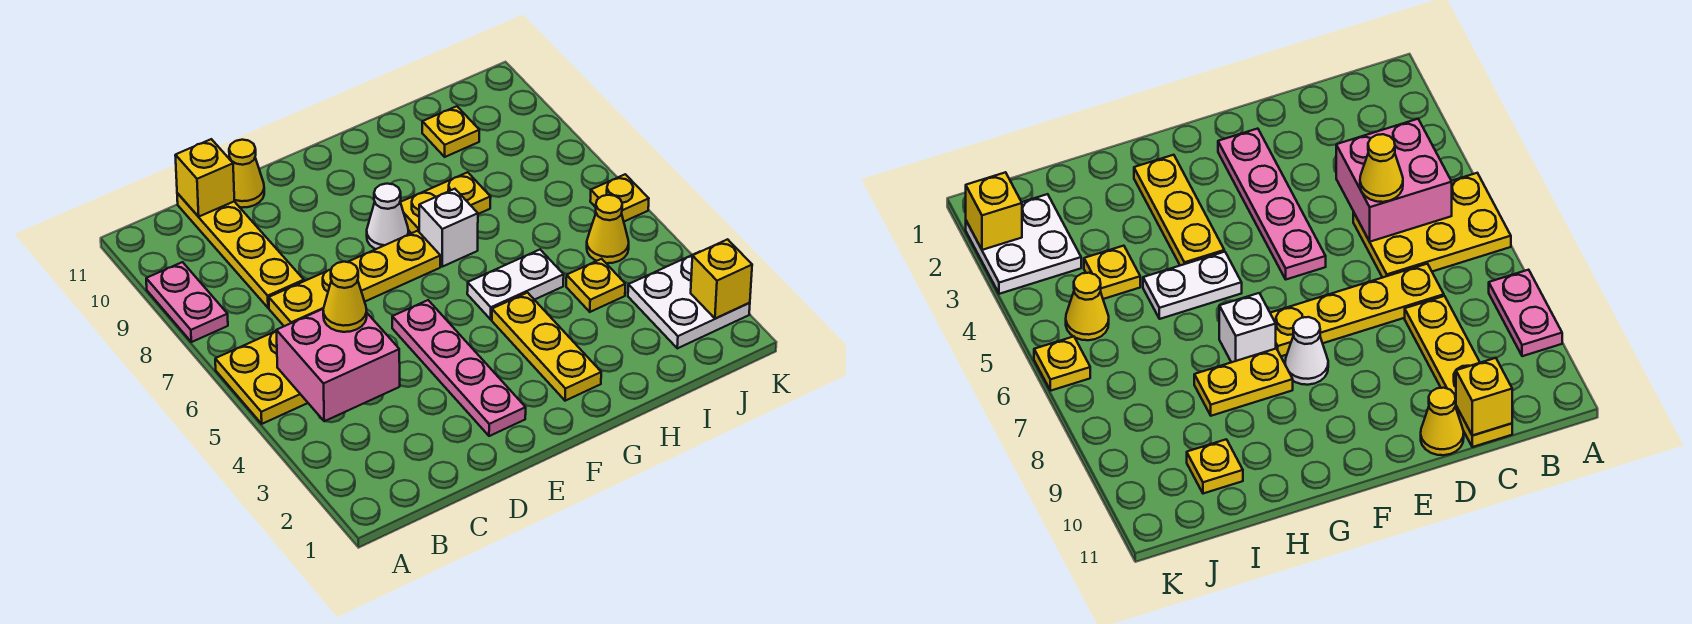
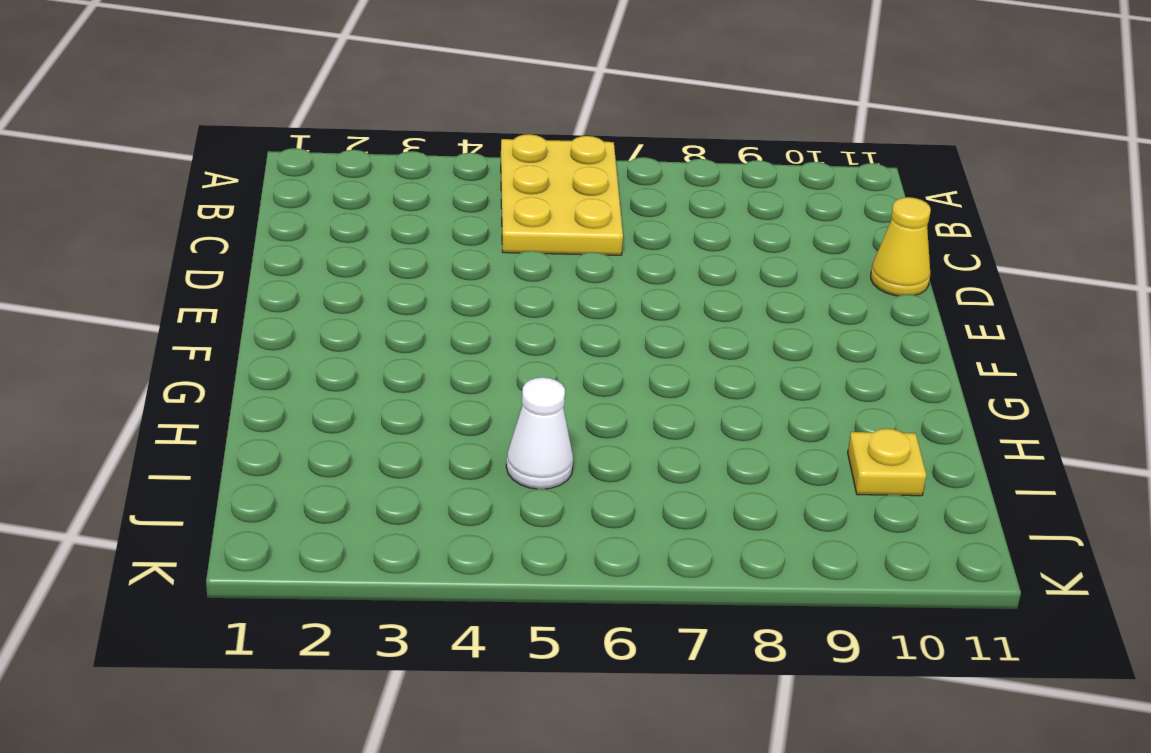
white 1x1 cone [506,377,573,489] -> white 1x1 cone moved to [367,184,409,249]
none -> pink 1x2 plate [146,262,228,342]
none -> yellow 1x4 plate [269,231,440,326]
none -> yellow 1x4 plate [177,193,304,308]

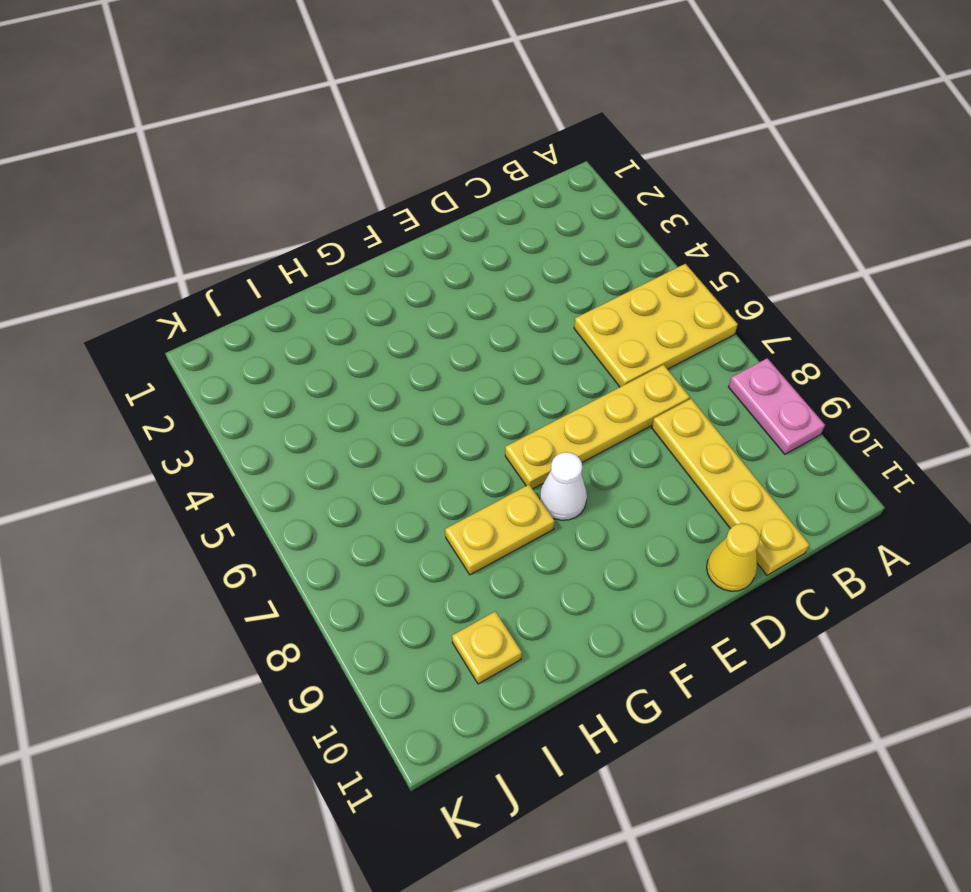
none -> pink 1x4 plate [392,300,526,436]
none -> yellow 1x3 plate [492,293,601,401]
none -> white 1x2 plate [467,250,564,319]

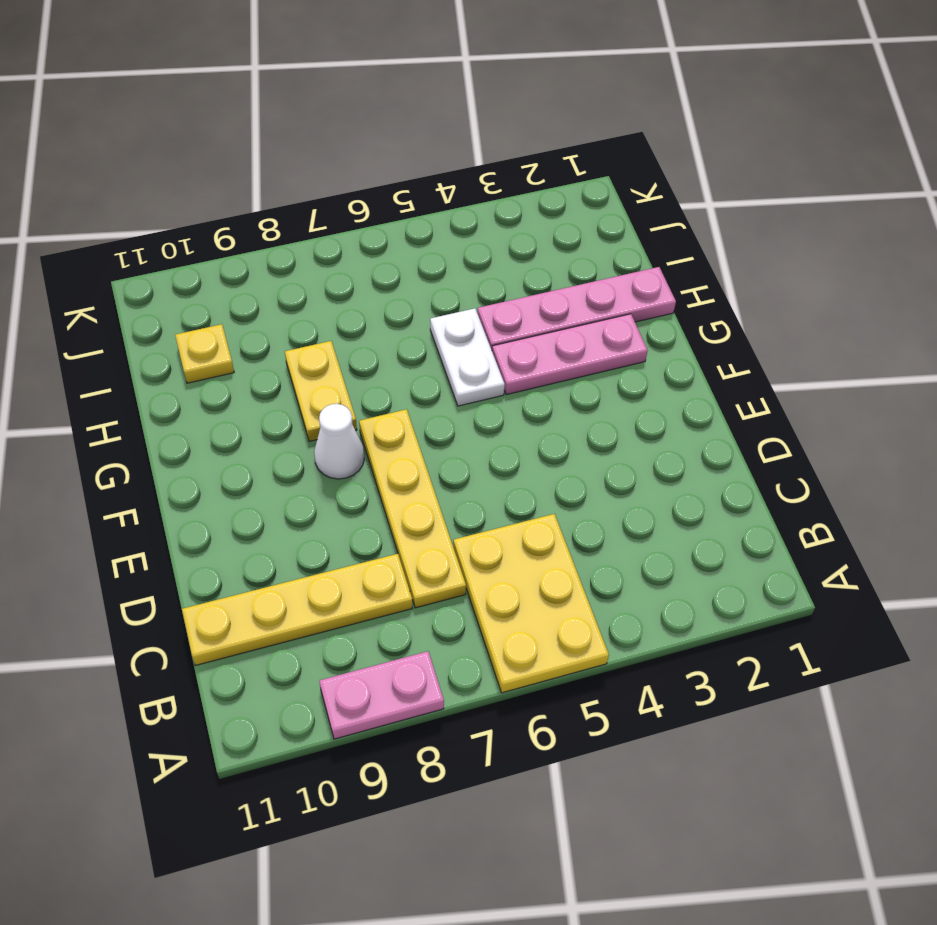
pink 1x3 plate [492,314,648,395] -> yellow 1x3 plate [492,293,601,401]
pink 1x4 plate [477,267,676,350] -> pink 1x4 plate moved to [392,300,526,436]
none -> yellow 1x1 cone [229,140,264,208]
none -> white 1x1 brick [419,189,478,267]
none -> yellow 1x1 plate [566,259,625,312]

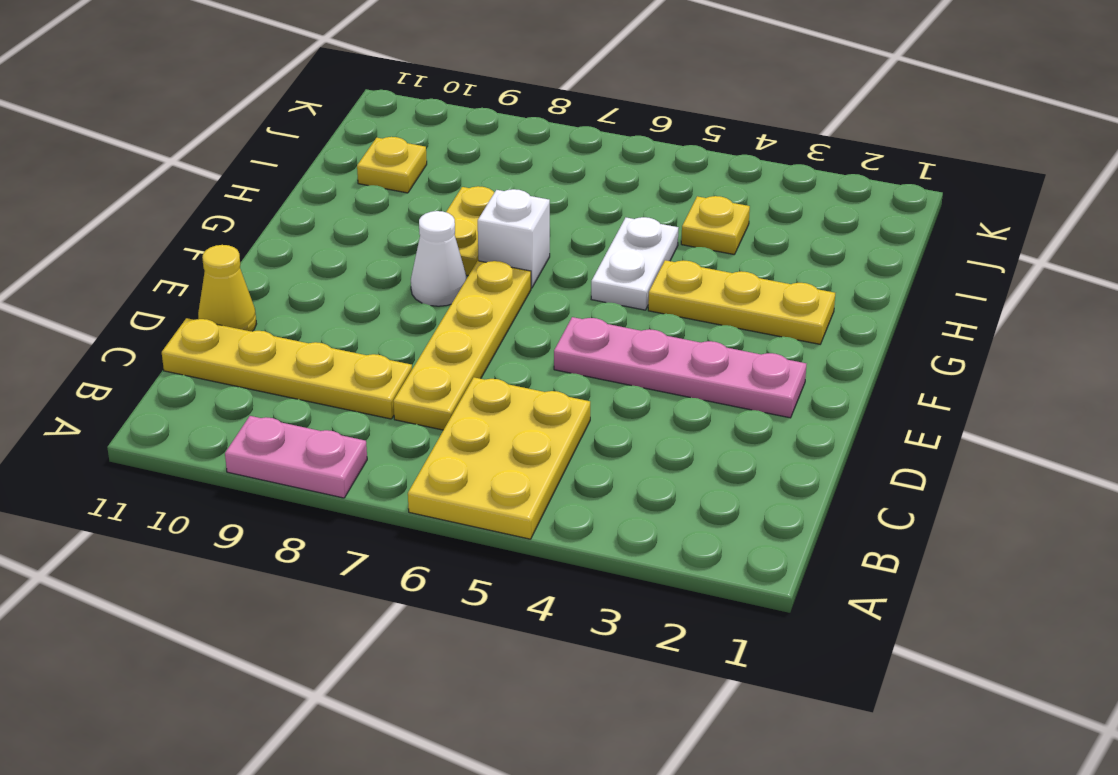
none -> white 2x2 plate [628,252,750,348]
none -> yellow 1x1 cone [587,195,629,263]
none -> yellow 1x1 plate [590,174,649,221]

